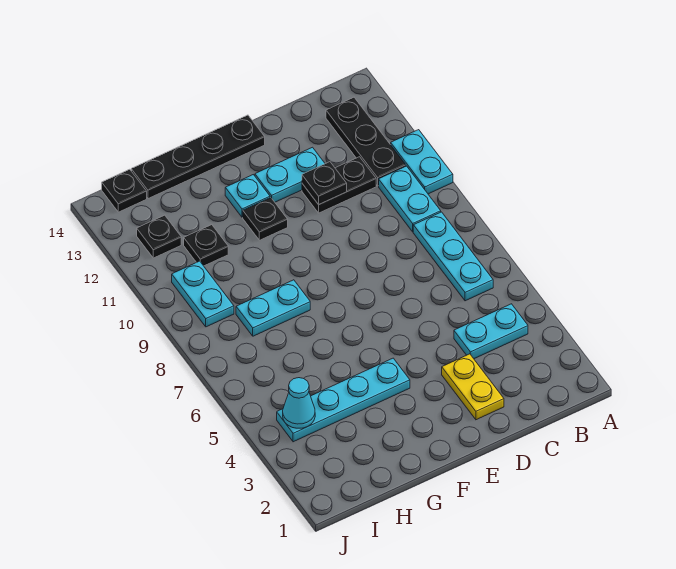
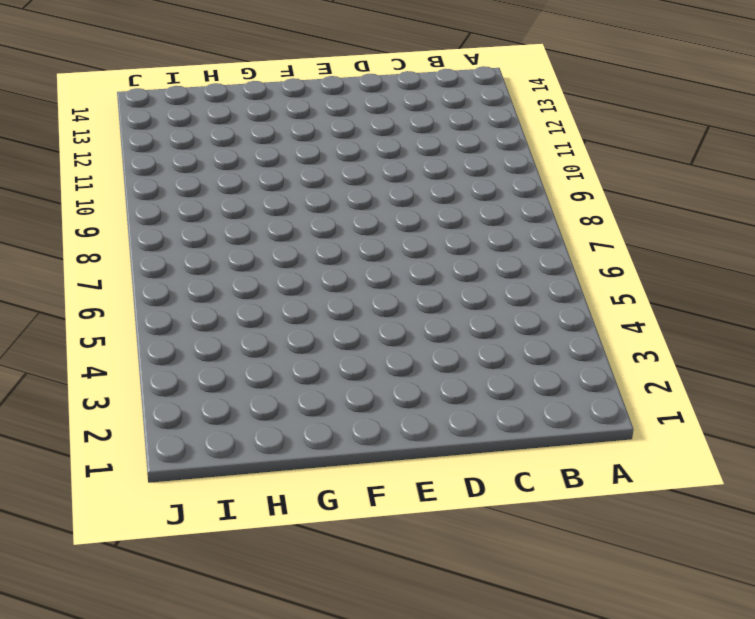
none -> cyan 1x2 plate [391,130,453,194]
none -> cyan 1x2 plate [454,304,528,359]
none -> cyan 1x3 plate [413,212,493,301]

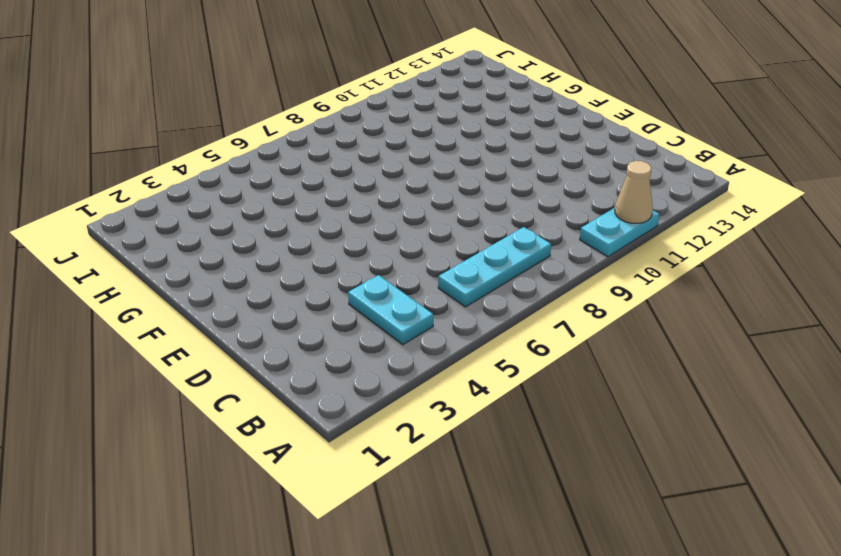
tan 1x1 cone [615,161,653,223] -> none
none -> cyan 1x2 plate [379,166,441,232]
none -> black 1x3 plate [326,97,406,186]
none -> black 1x2 plate [302,157,376,213]

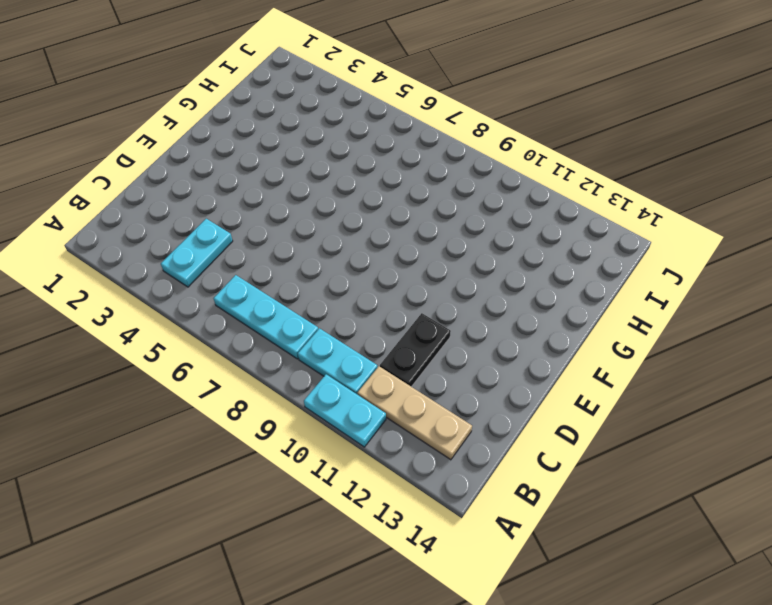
tan 1x3 plate [358,366,472,460] -> black 1x3 plate [326,97,406,186]
none -> yellow 1x2 plate [442,354,504,420]
none -> cyan 1x2 plate [255,147,325,202]
none -> black 1x4 plate [131,115,265,199]

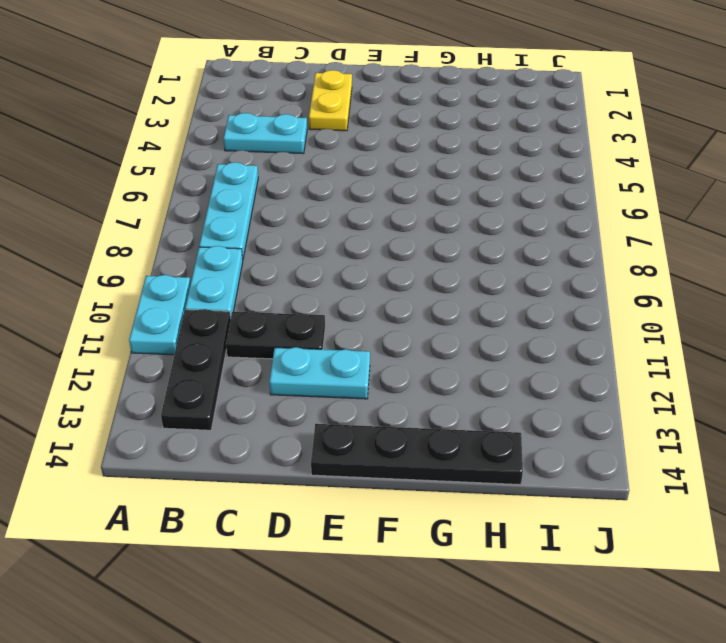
none -> cyan 1x4 plate [277,358,410,442]
none -> black 1x1 plate [243,198,288,240]
none -> cyan 1x1 plate [225,175,270,217]

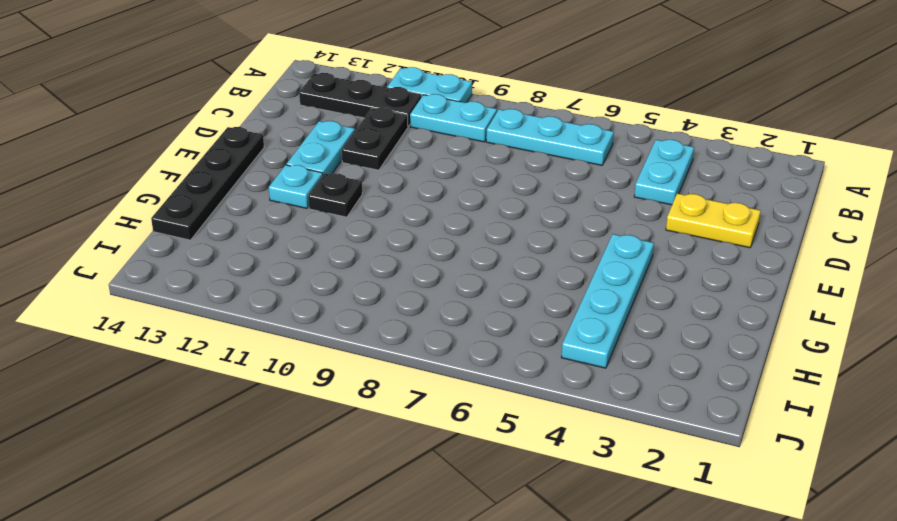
none -> cyan 1x2 plate [236,280,310,336]
none -> black 1x1 plate [184,225,228,266]
none -> cyan 1x2 plate [172,261,234,327]

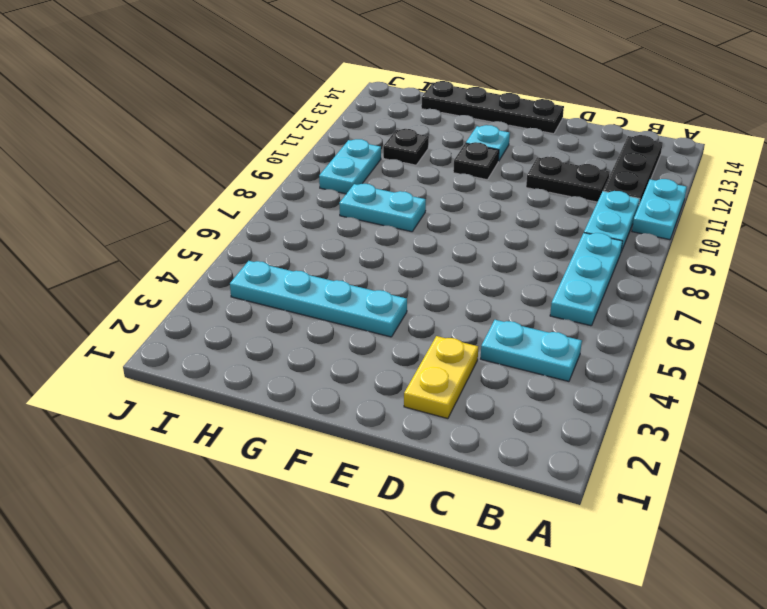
none -> cyan 1x2 plate [255,147,325,202]
none -> black 1x1 plate [137,215,181,258]
none -> black 1x1 plate [102,169,147,212]

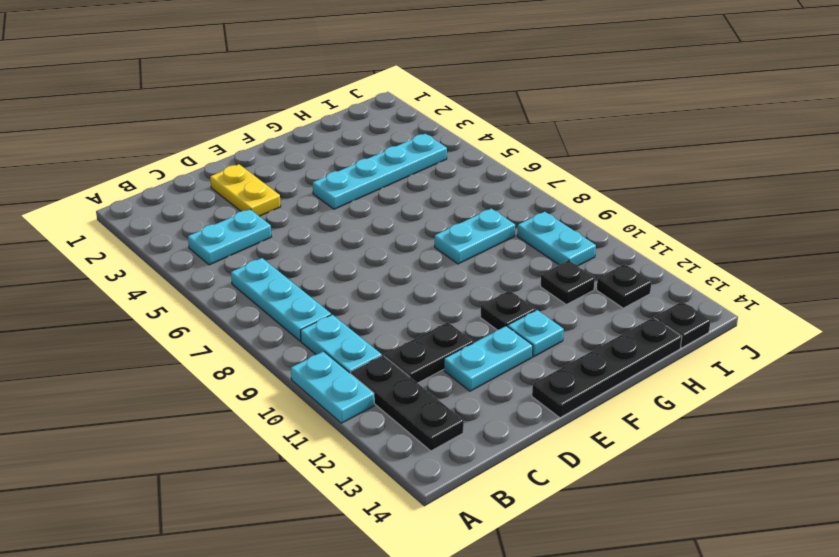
none -> black 1x1 plate [302,162,347,204]
none -> cyan 1x1 cone [283,378,315,428]

